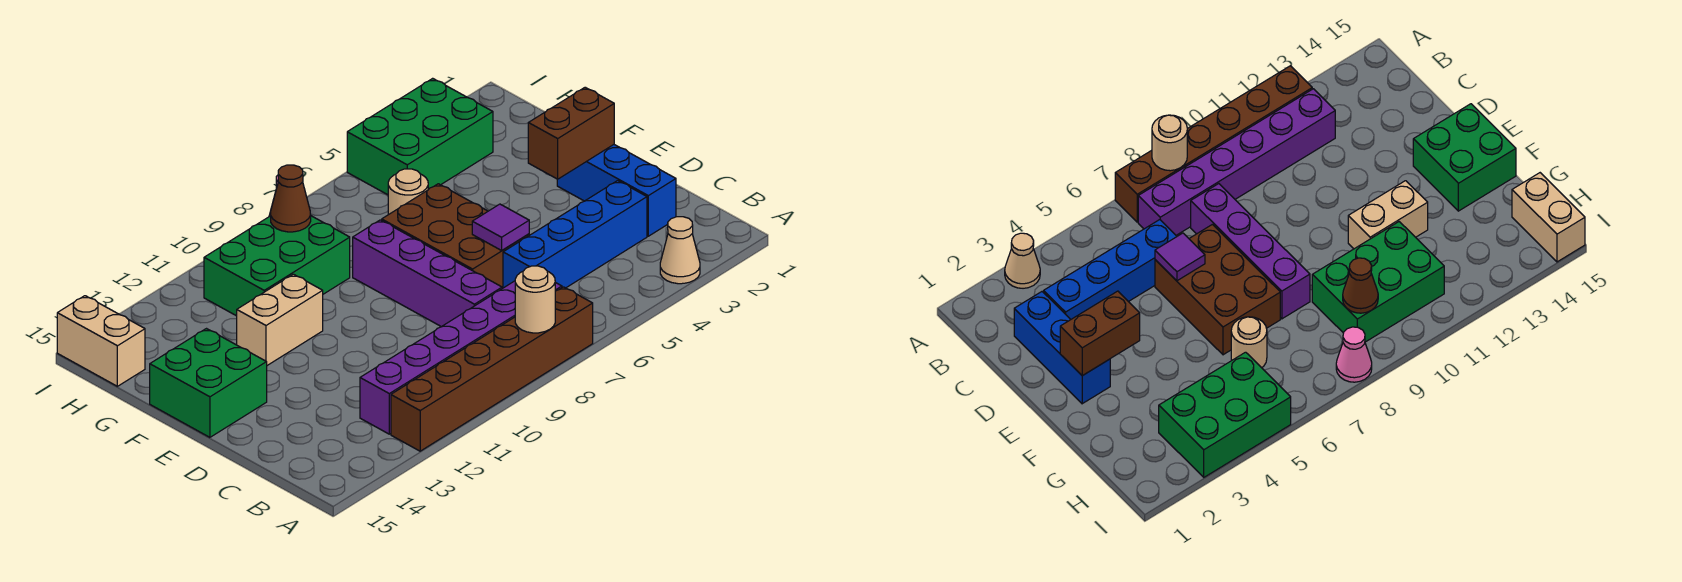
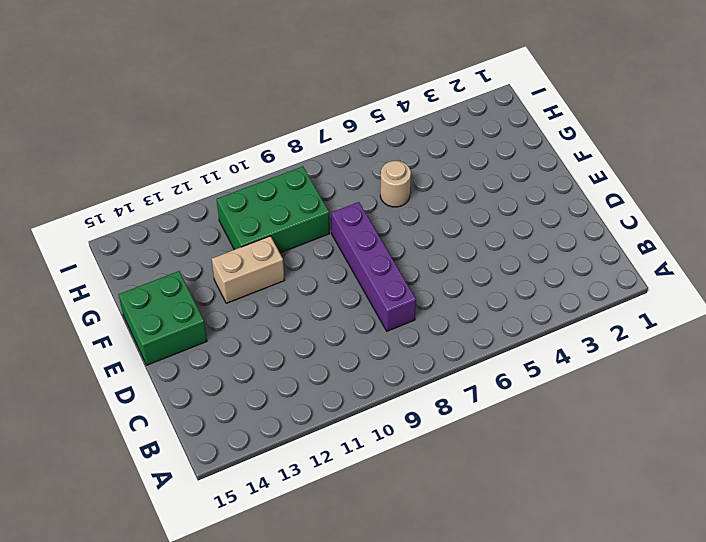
none -> tan 1x1 cone [660,217,700,284]
none -> brown 1x6 brick [391,287,593,451]
none -> purple 1x6 brick [360,281,562,434]

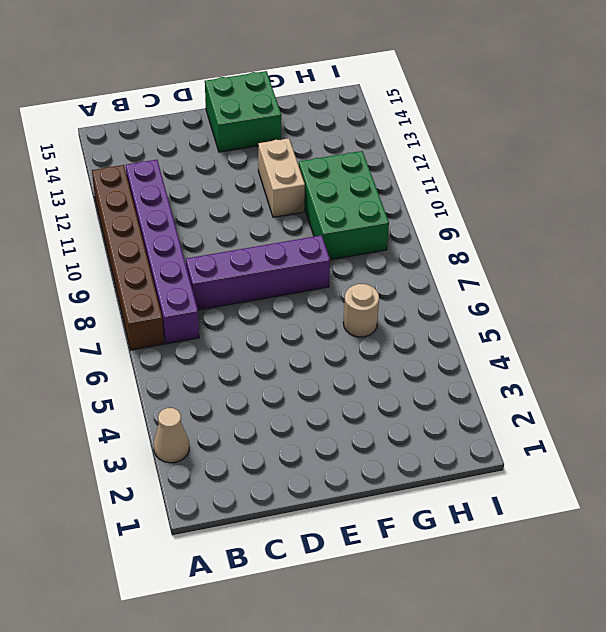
none -> blue 1x3 brick [557,145,676,236]
none -> blue 1x4 brick [503,181,647,288]
none -> brown 2x3 brick [382,184,529,289]

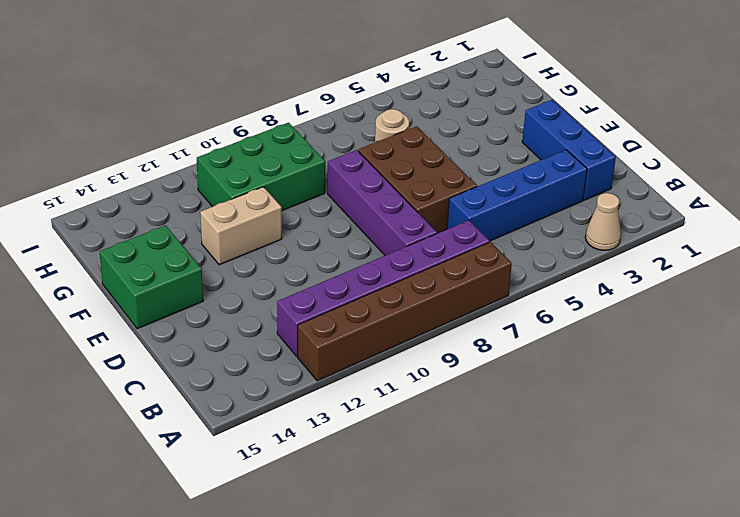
none -> green 2x3 brick [347,78,493,195]
none -> tan 1x2 brick [57,296,145,386]
none -> pink 1x1 cone [1336,327,1372,382]

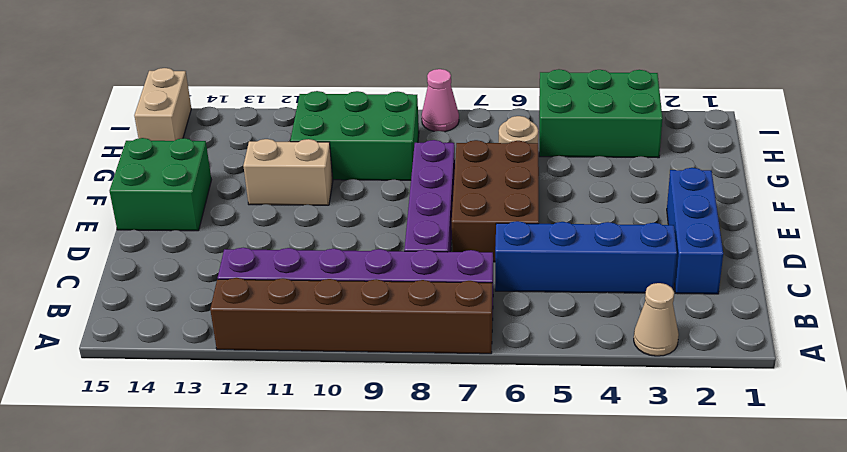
none -> tan 1x1 round brick [515,266,555,333]
none -> purple 1x1 tile [472,204,529,250]
none -> brown 1x2 brick [528,87,614,179]

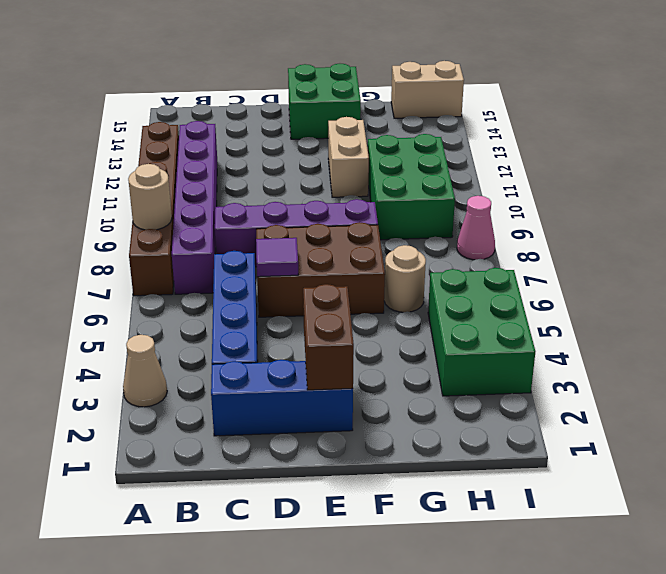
none -> brown 1x1 cone [271,165,311,232]

